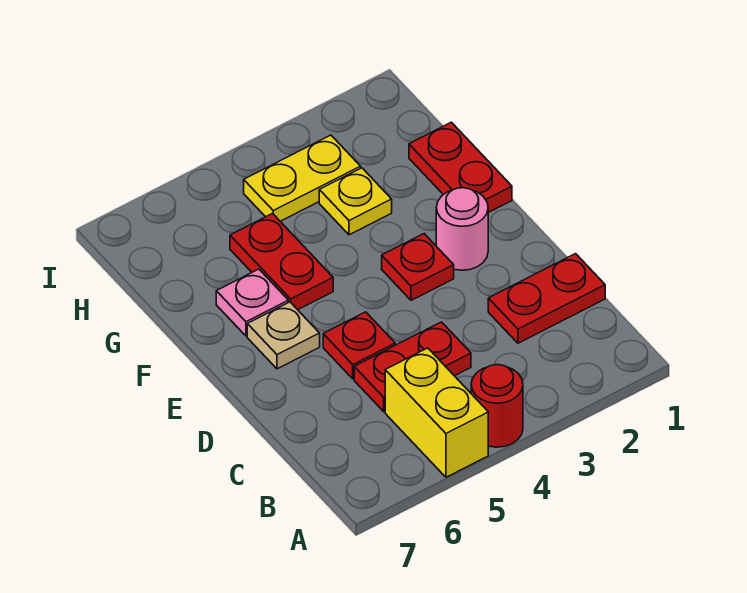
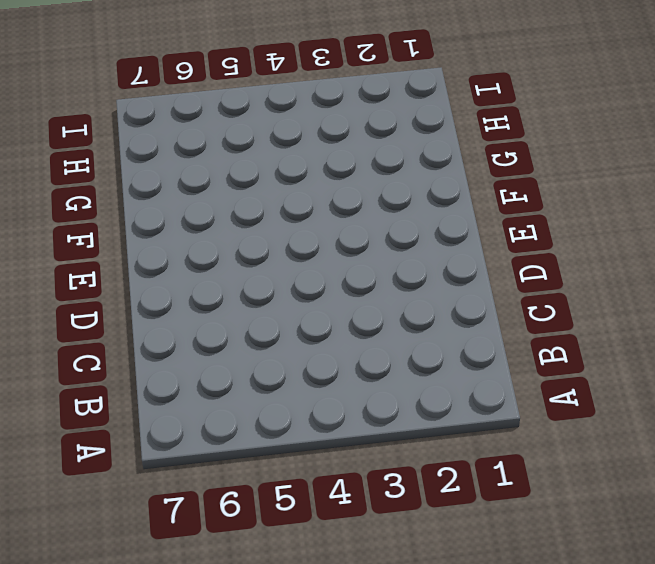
none -> red 1x1 round brick [471,365,523,447]
none -> yellow 1x2 brick [385,348,488,477]
none -> red 1x2 plate [488,254,605,343]

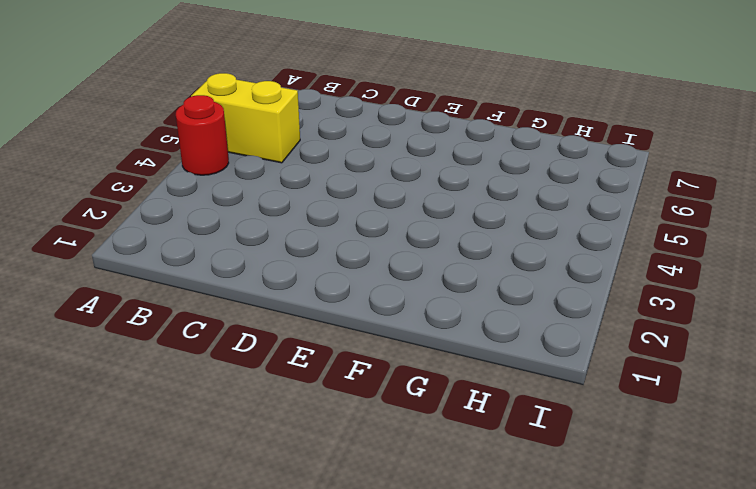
none -> red 1x2 plate [488,254,605,343]
none -> red 1x2 plate [354,322,471,412]
none -> red 1x1 plate [323,312,395,379]

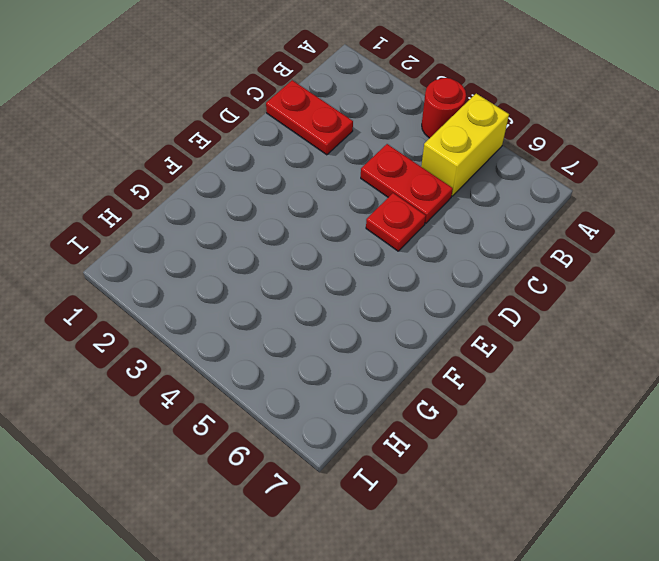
none -> pink 1x1 round brick [436,188,488,270]
none -> red 1x1 plate [382,234,454,300]
none -> tan 1x1 plate [247,302,320,369]

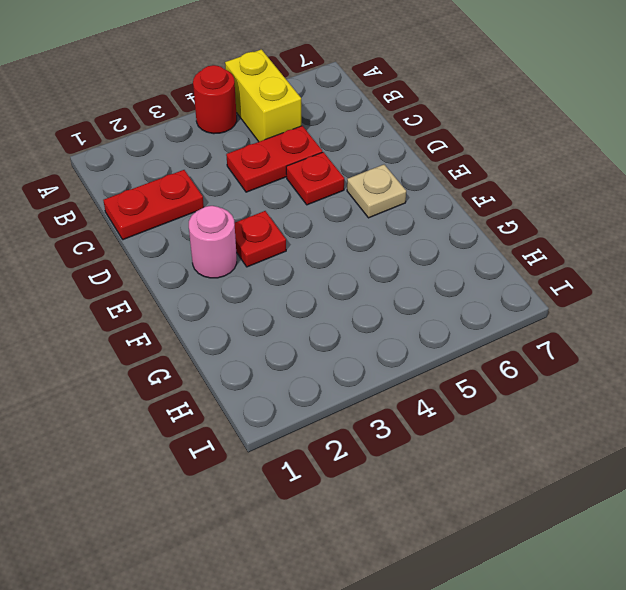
none -> red 1x2 plate [409,122,512,213]
none -> red 1x2 plate [230,214,333,310]
none -> pink 1x1 plate [216,269,288,336]

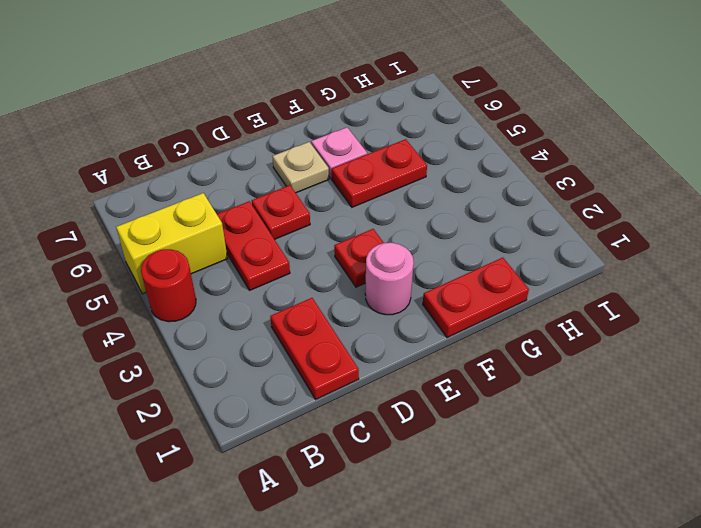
none -> yellow 1x1 plate [319,168,392,235]
none -> yellow 1x2 plate [244,135,361,221]

